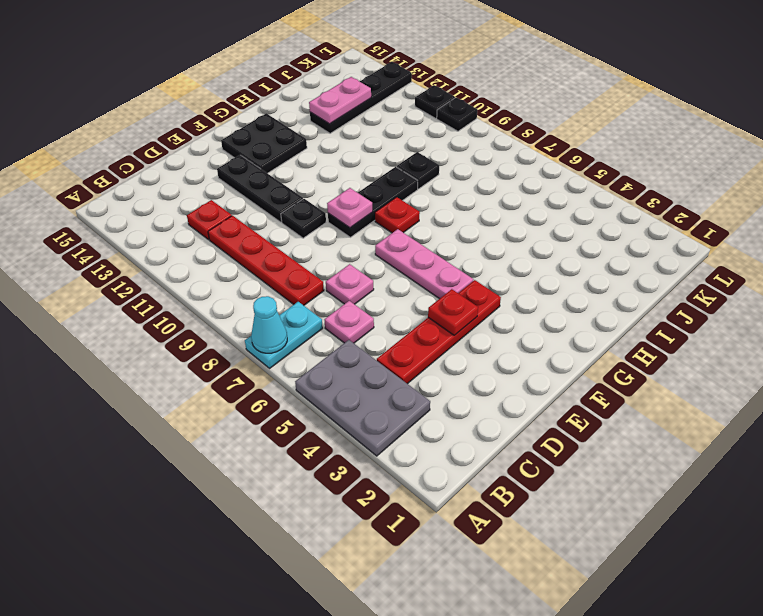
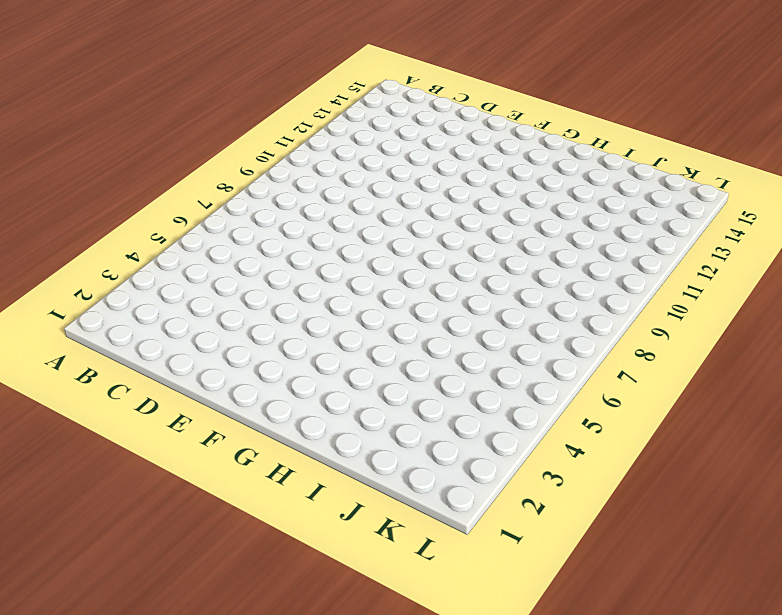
none -> grey 2x3 plate [295,340,430,456]
none -> cyan 1x2 plate [245,302,323,368]
none -> red 1x4 plate [377,280,501,384]

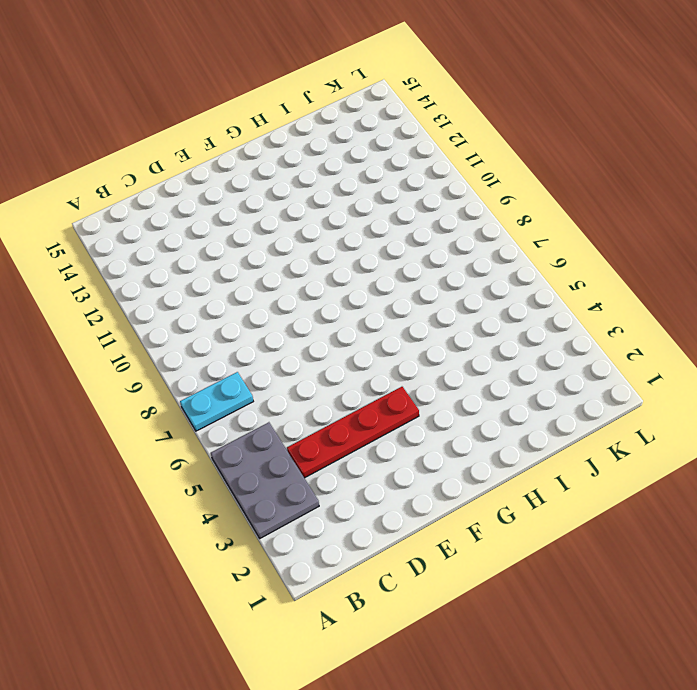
none -> pink 1x1 plate [325,301,374,343]
none -> red 1x4 plate [208,216,324,305]
none -> red 1x1 plate [187,200,232,240]

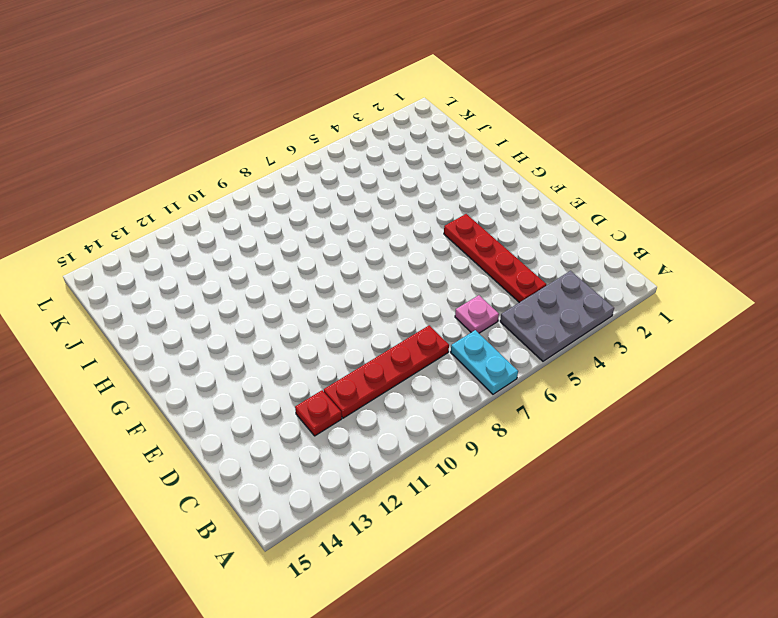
none -> pink 1x1 plate [326,264,374,304]
none -> black 1x1 plate [281,199,326,238]
none -> black 1x3 plate [217,155,303,222]

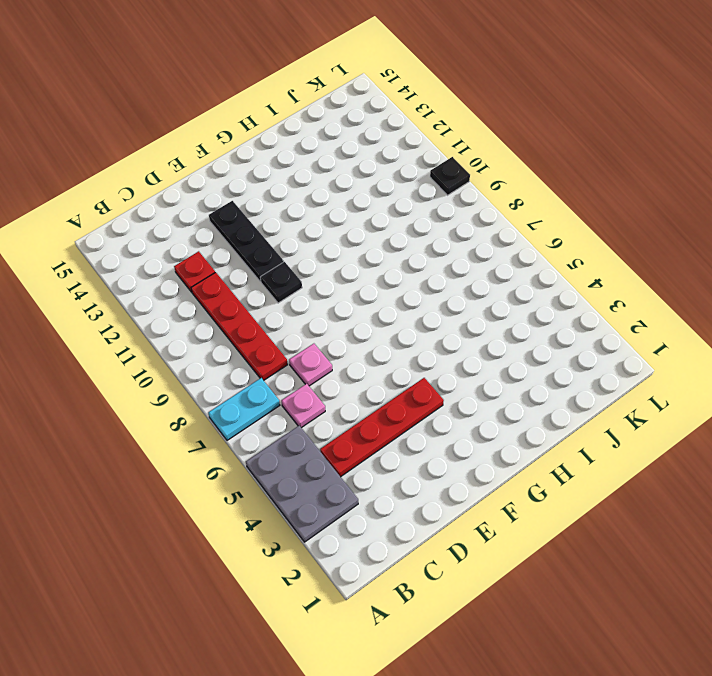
none -> pink 1x3 plate [375,229,473,299]
none -> black 1x3 plate [328,167,418,237]
none -> black 2x2 plate [221,113,307,173]

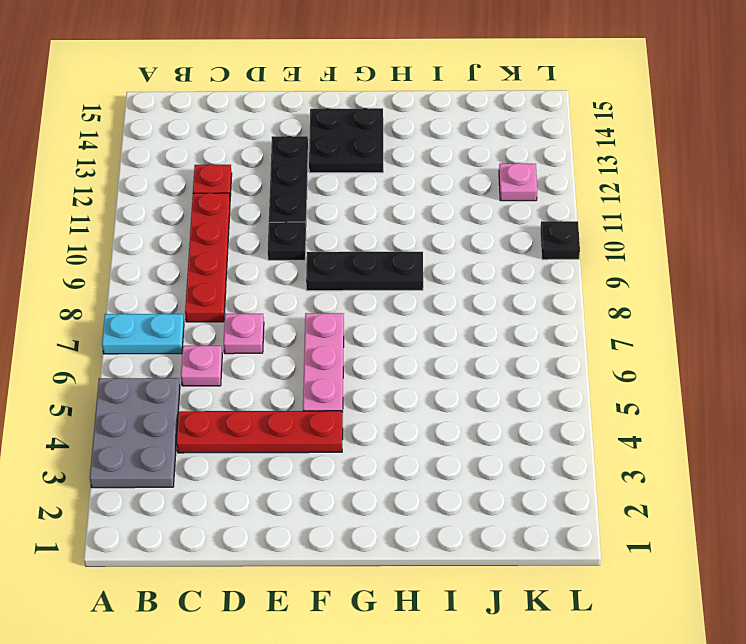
pink 1x1 plate [499,163,537,201] -> pink 1x1 plate moved to [327,188,373,228]
none -> red 1x1 plate [375,197,420,233]
none -> black 1x1 plate [397,152,439,189]
none -> black 1x4 plate [310,62,412,133]

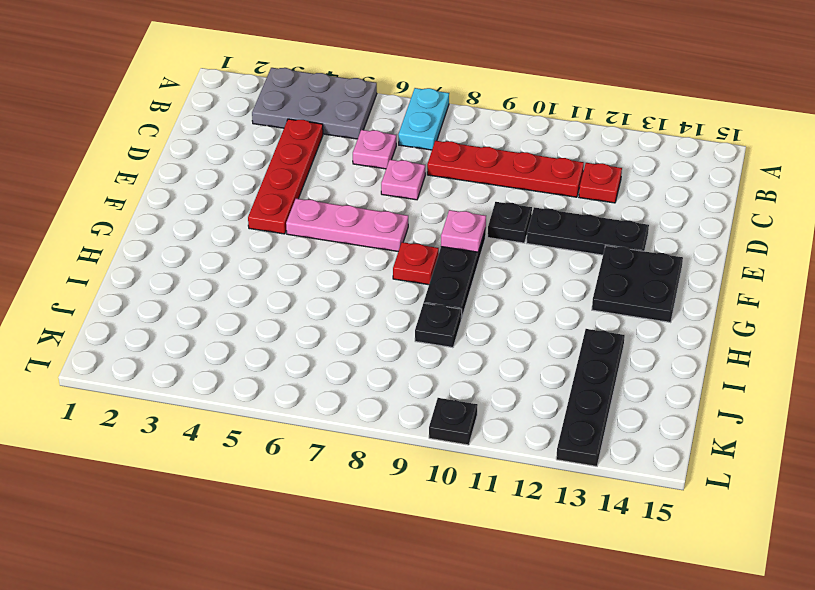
none -> black 1x1 plate [415,85,455,118]
none -> cyan 1x1 cone [251,296,287,353]
none -> red 1x1 plate [428,289,478,335]

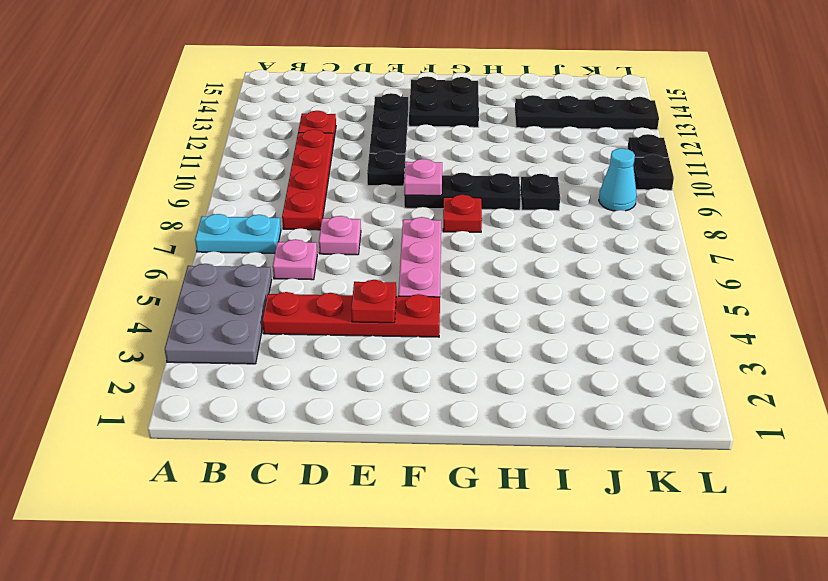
cyan 1x1 cone [599,148,637,211] -> cyan 1x1 cone moved to [251,296,287,353]
none -> pink 1x2 plate [309,77,371,124]

